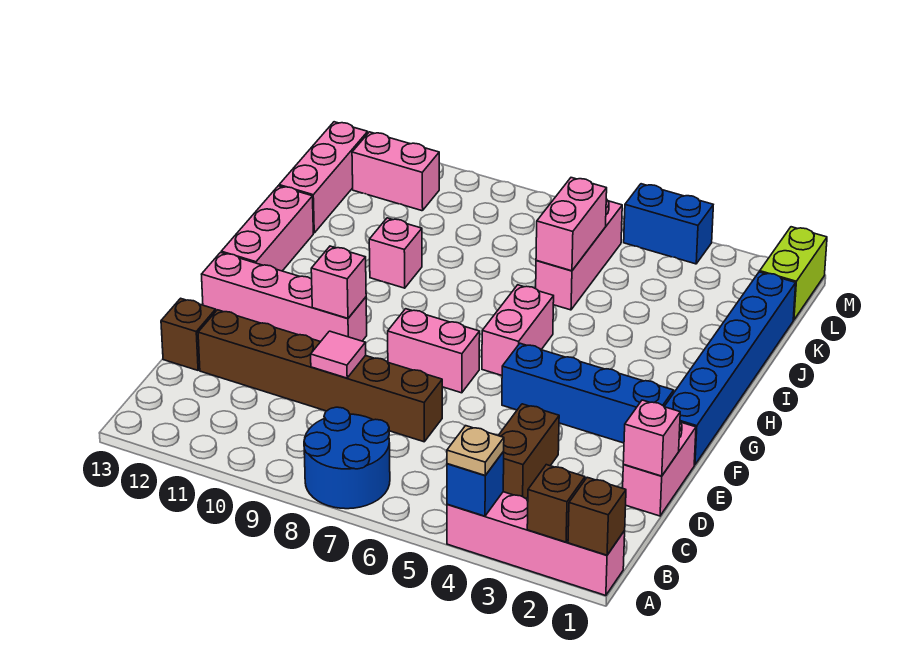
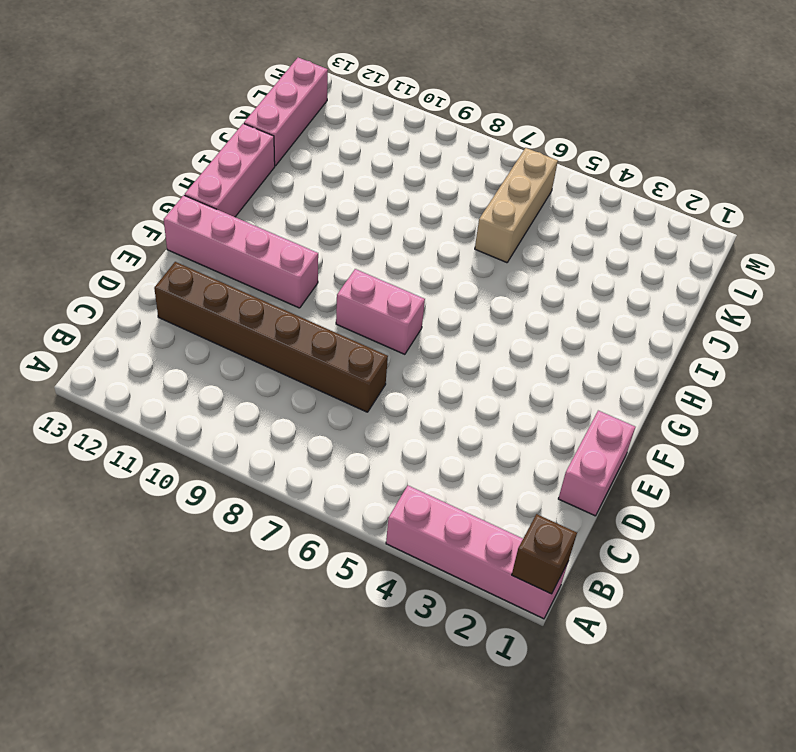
tan 1x3 brick [475,148,558,263] -> pink 1x3 brick [536,199,622,310]
none -> blue 2x2 round brick [304,407,390,509]
none -> brown 1x2 brick [498,404,559,499]
none -> brown 1x1 brick [161,298,216,370]

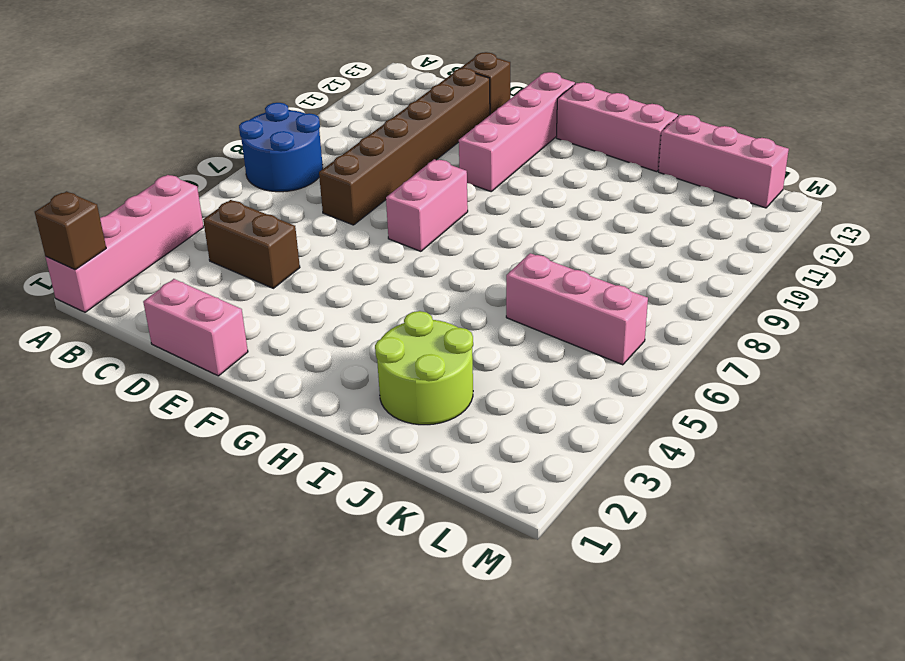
lime 2x2 round brick [375,311,473,425] -> none
none -> blue 1x6 brick [664,272,796,465]
none -> blue 1x4 brick [502,343,674,443]
none -> pink 1x2 brick [482,285,554,375]

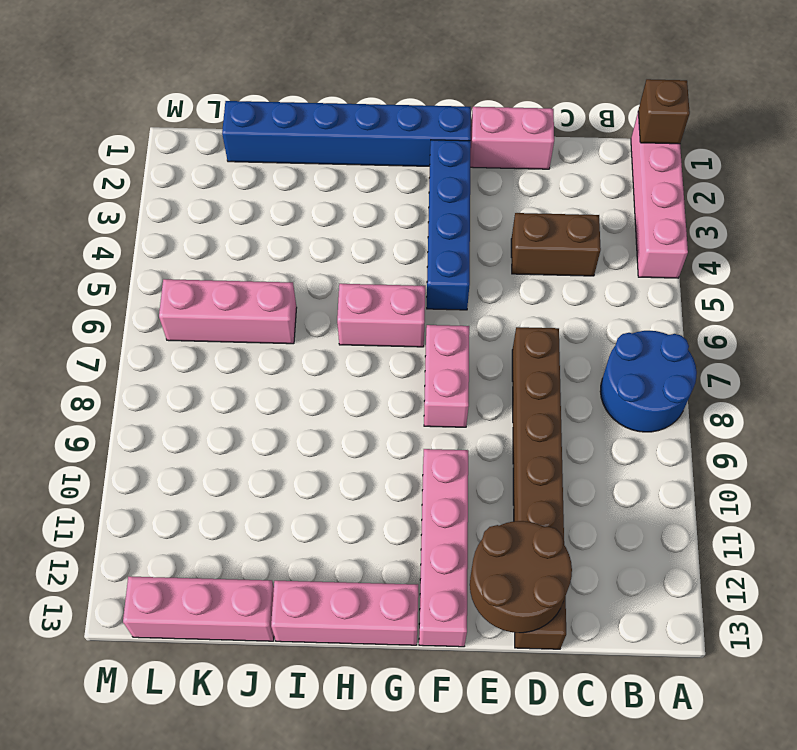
brown 2x2 round brick [470,521,572,633] -> none
none -> pink 1x1 brick [369,218,422,288]
none -> lime 1x2 brick [760,227,827,320]
none -> pink 1x2 brick [352,132,439,211]

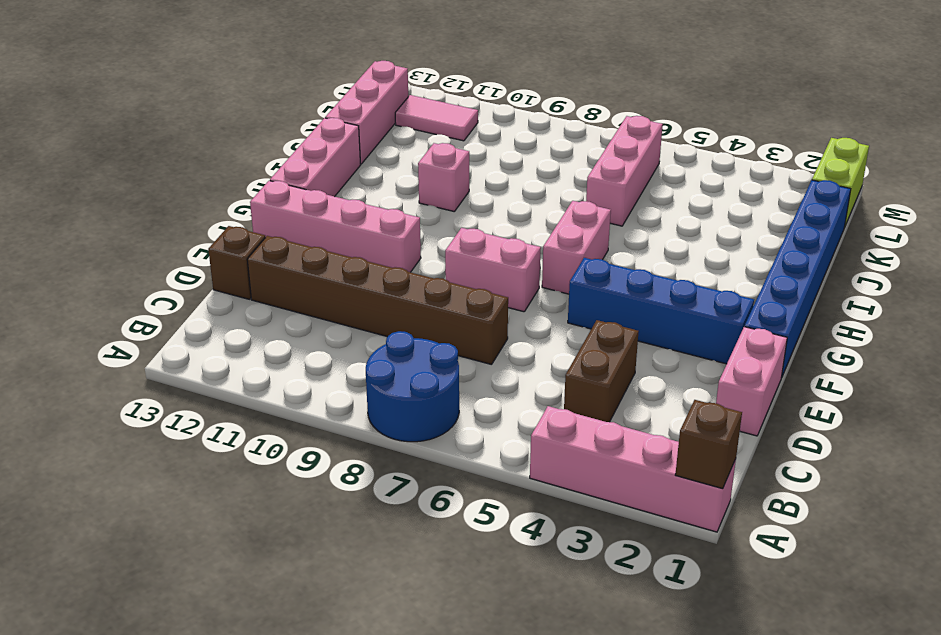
pink 1x2 tile [395,95,478,141] -> pink 1x2 brick [352,132,439,211]
none -> blue 1x2 brick [624,184,713,264]
none -> brown 1x1 brick [527,465,585,542]
none -> blue 1x1 brick [447,452,504,516]

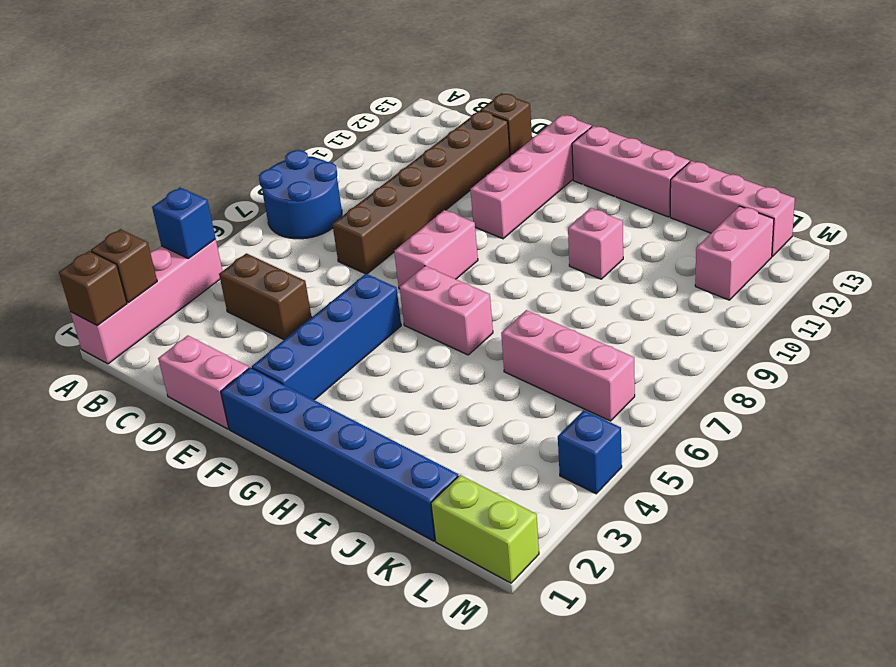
blue 1x1 brick [558,410,622,494] -> blue 1x2 brick [624,184,713,264]
none -> pink 1x1 brick [623,400,680,476]
none -> pink 1x1 tile [311,331,366,378]
none -> pink 1x1 brick [311,246,366,318]

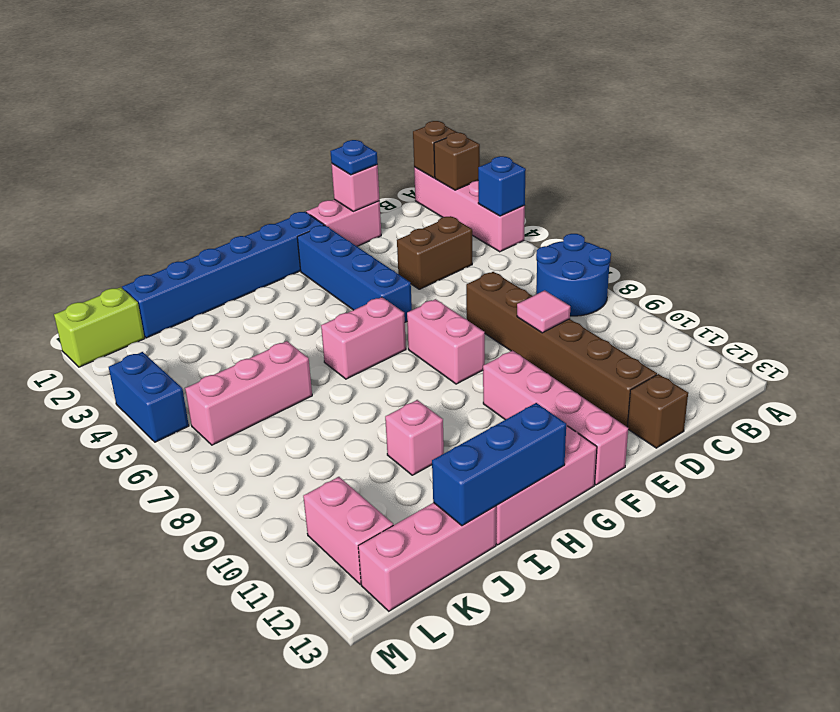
blue 1x1 plate [330,140,378,175] -> none
blue 1x3 brick [432,403,566,526] -> none
none -> pink 1x1 brick [311,246,366,318]
none -> pink 1x2 brick [536,178,607,271]
none -> tan 1x1 plate [447,426,504,475]

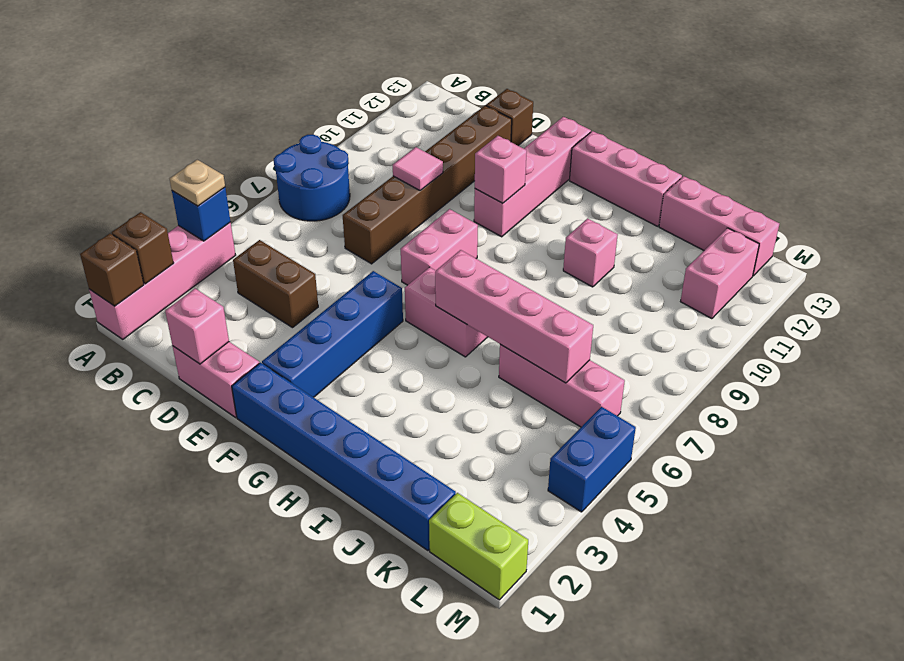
pink 1x4 brick [435,250,593,383] -> pink 1x2 brick [536,178,607,271]

